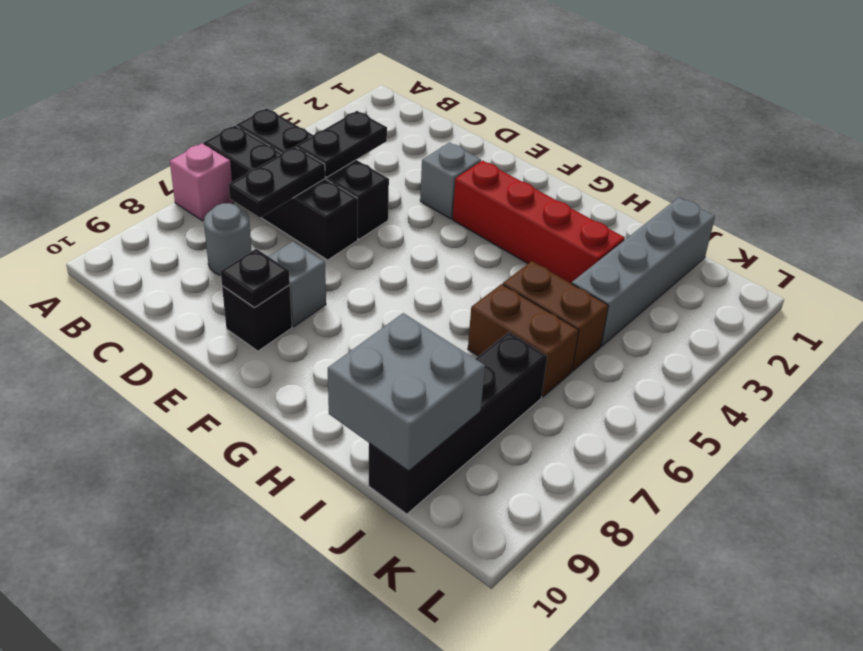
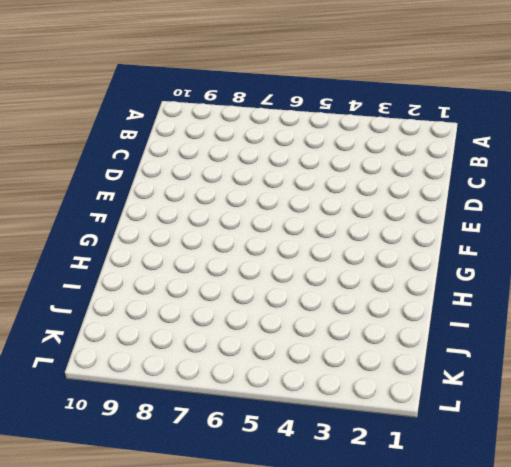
none -> black 1x4 brick [237,108,389,239]
none -> black 1x4 brick [204,126,358,260]
none -> pink 1x1 brick [170,143,234,221]

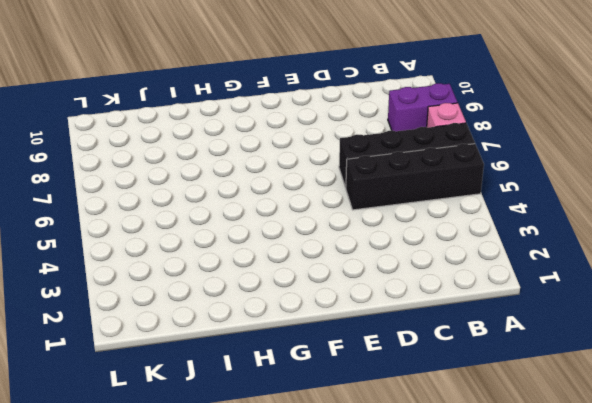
purple 1x2 brick [388,83,458,131] -> none
none -> grey 1x1 round brick [204,203,252,275]
none -> grey 1x1 brick [420,143,481,219]
none -> grey 1x1 brick [269,241,326,327]

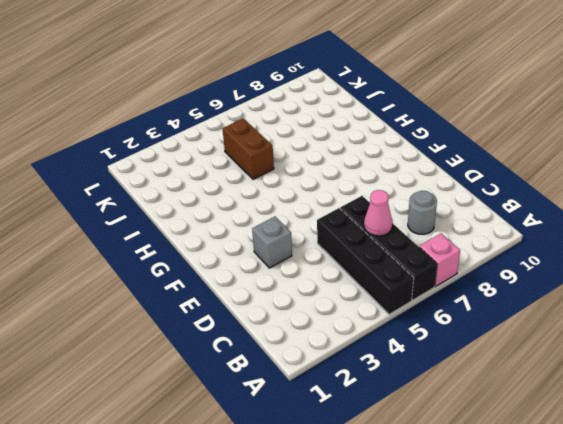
pink 1x1 cone [364,190,392,236] -> black 1x2 plate [229,147,325,218]
none -> grey 1x1 brick [269,241,326,327]
none -> black 1x1 brick [222,285,292,351]
none -> red 1x4 brick [453,160,625,284]

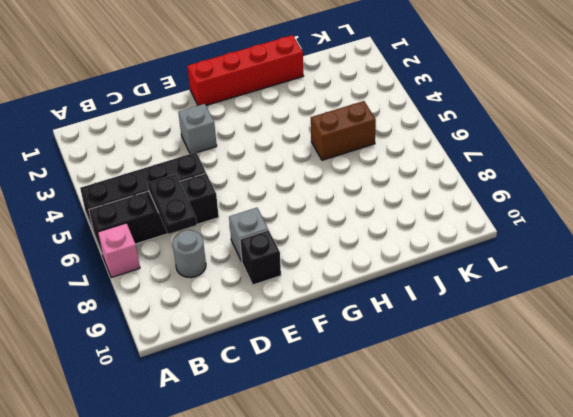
red 1x4 brick [187,35,303,106] -> red 1x4 brick moved to [453,160,625,284]
none -> brown 1x2 brick [468,284,579,397]
none -> grey 1x4 brick [572,197,715,346]
none -> black 1x4 brick [369,332,547,514]

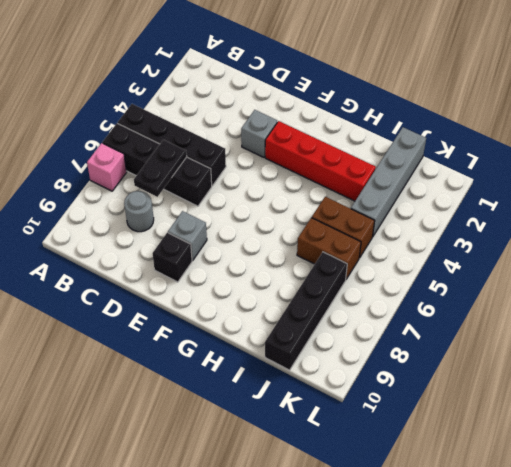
none -> black 1x2 plate [296,111,387,177]
none -> black 1x1 plate [221,249,290,308]
none -> grey 2x2 brick [328,313,485,471]

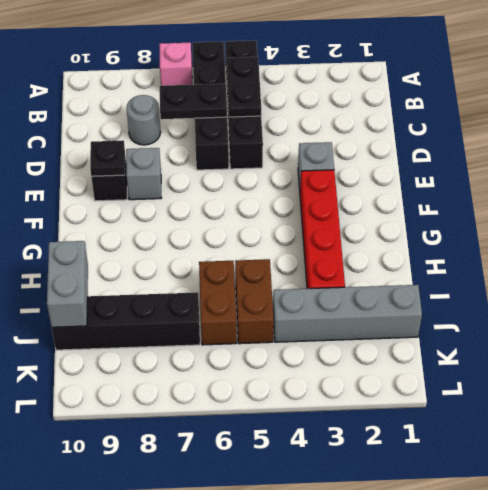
black 1x2 plate [226,57,261,117] -> black 1x2 plate turned to [296,111,387,177]
grey 1x2 brick [47,241,88,327] -> grey 2x2 brick [328,313,485,471]

